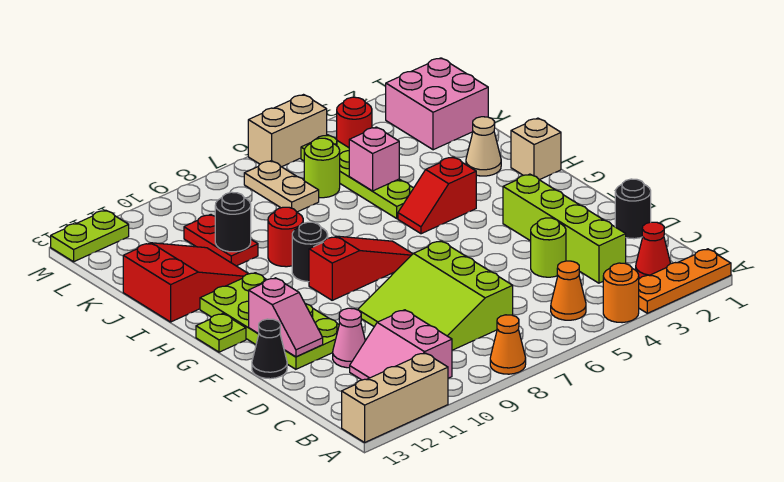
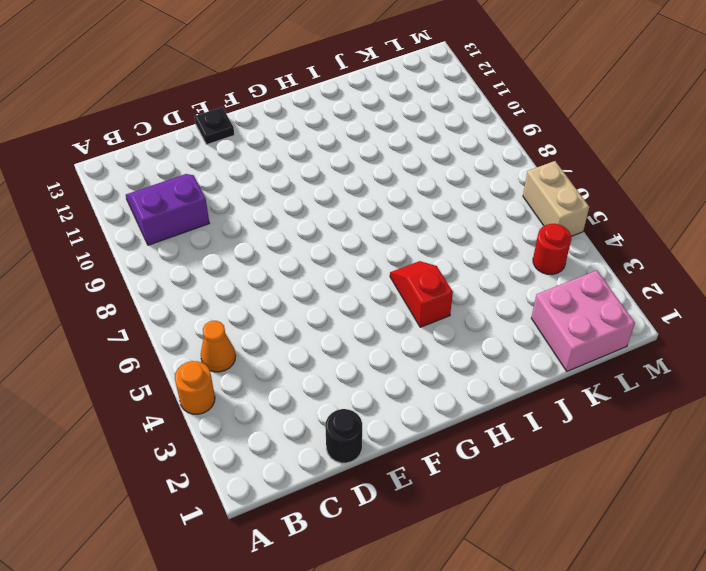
purple 2x2 slope [126,174,209,245] -> pink 2x2 slope [350,310,452,380]
black 1x1 plate [194,107,234,145] -> black 1x1 cone [252,319,287,379]
none -> orange 1x3 plate [639,249,731,313]
none -> orange 1x1 cone [490,315,526,374]
none -> tan 1x3 brick [342,353,448,442]
none -> red 1x1 cone [636,222,671,278]

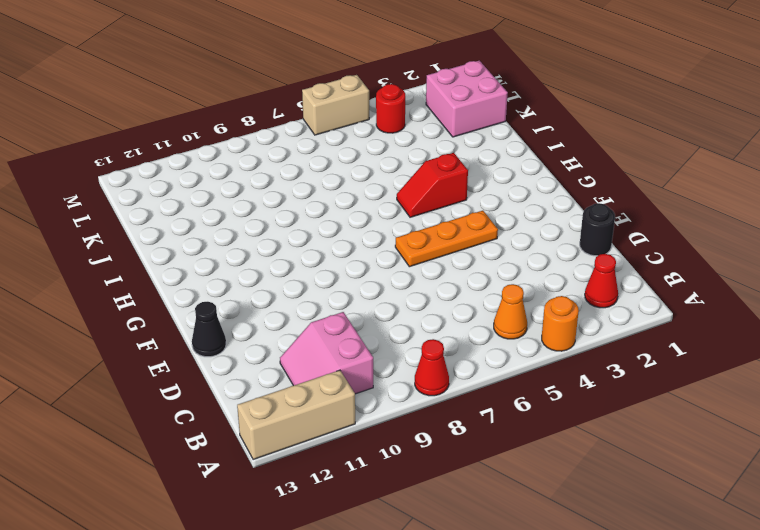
red 1x1 cone [415,339,449,396] -> orange 1x1 cone [490,315,526,374]
orange 1x3 plate [395,211,498,267] -> orange 1x3 plate moved to [639,249,731,313]
none -> lime 1x4 brick [503,174,626,283]
none -> lime 3x3 slope [358,241,513,350]
none -> lime 1x1 round brick [531,218,566,277]
none -> pink 1x1 cone [333,308,365,368]

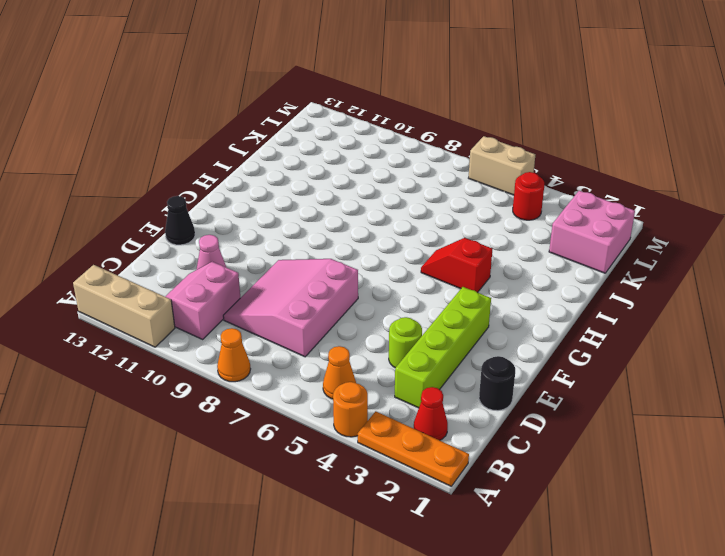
pink 3x3 slope [223,259,358,357] -> lime 3x3 slope [358,241,513,350]
none -> lime 2x4 plate [200,273,339,369]
none -> red 1x3 slope [309,236,412,300]
none -> lime 1x1 plate [196,314,246,352]
none -> tan 1x1 brick [511,118,561,180]

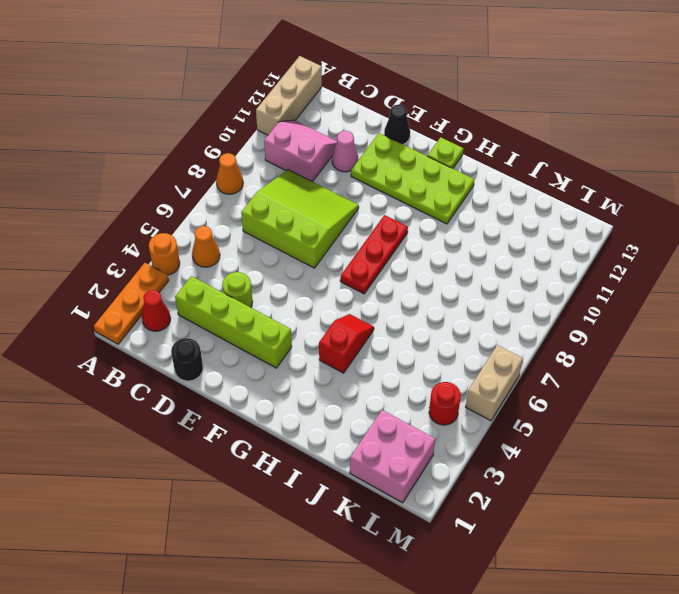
red 1x3 plate [340,215,408,294] -> red 1x3 slope [309,236,412,300]
none -> tan 1x1 brick [511,118,561,180]
none -> black 1x1 round brick [292,222,328,282]
none -> tan 1x1 cone [466,117,501,176]
none -> lime 1x4 plate [301,135,413,218]

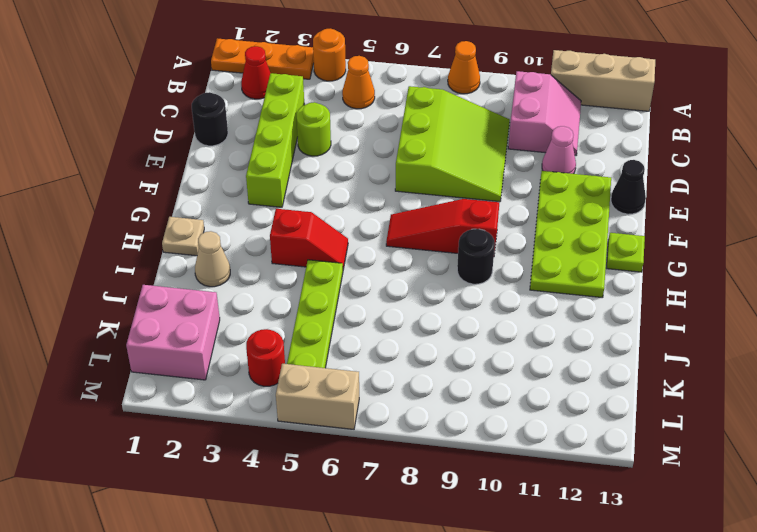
tan 1x1 plate [162,217,204,256] -> tan 1x1 brick [511,118,561,180]
none -> red 1x1 round brick [268,207,303,267]
none -> red 2x3 slope [123,243,248,322]
none -> red 1x2 plate [184,215,258,266]
none -> lime 1x1 round brick [304,138,340,198]

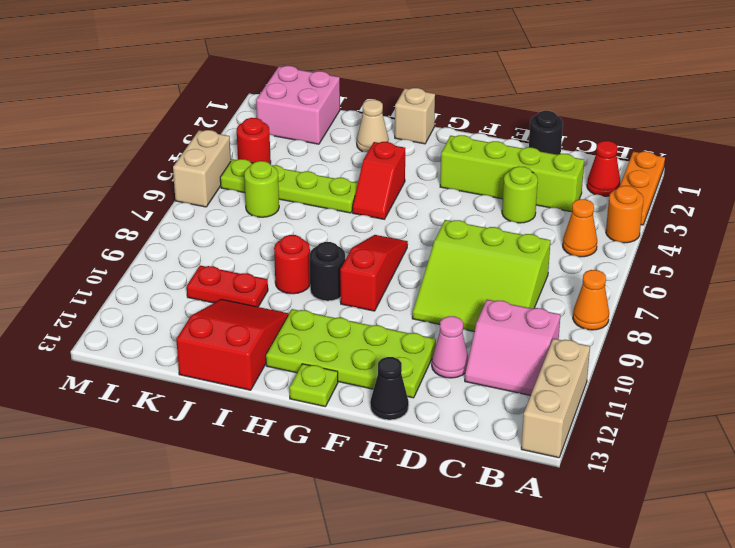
none -> tan 1x2 plate [244,161,319,212]
none -> lime 1x2 plate [51,210,129,262]
none -> pink 1x2 slope [249,278,323,357]
none -> pink 1x1 brick [349,127,399,191]

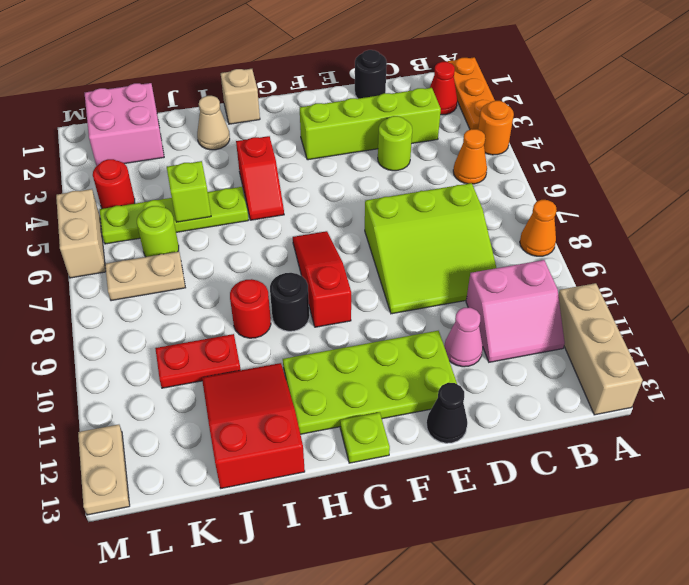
lime 1x1 brick [167,161,211,222] -> pink 1x1 brick [349,127,399,191]
tan 1x2 plate [78,425,130,515] -> lime 1x2 plate [51,210,129,262]
none -> pink 1x2 slope [249,278,323,357]
none -> black 1x1 round brick [215,192,251,252]

